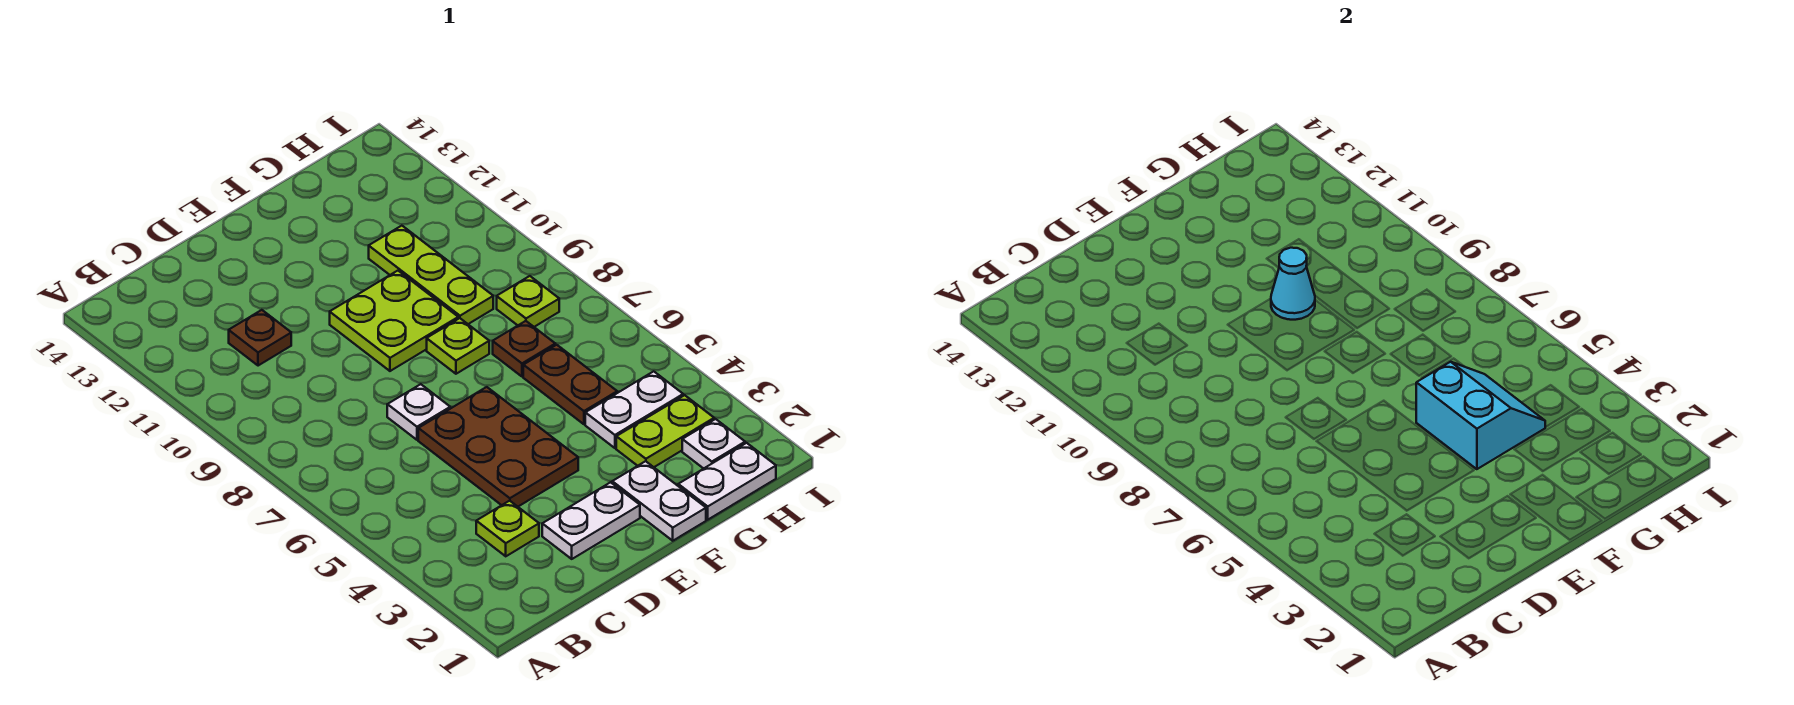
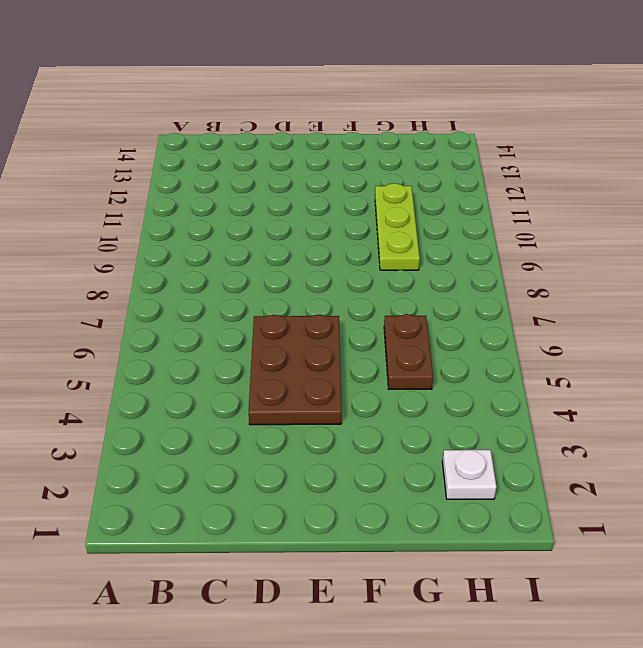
none -> lime 1x1 plate [476,501,539,556]
none -> brown 1x1 plate [229,310,291,366]
none -> white 1x2 plate [542,482,640,559]

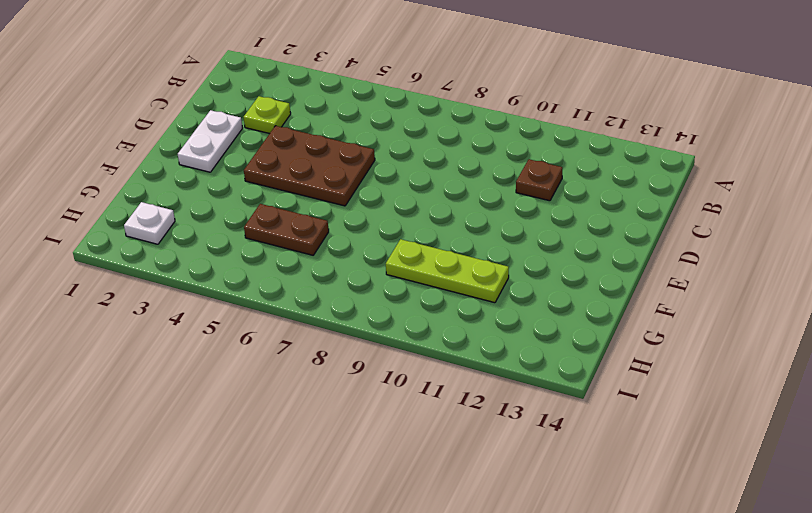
none -> white 1x1 plate [387,384,450,440]
none -> lime 2x2 plate [330,271,458,371]
none -> white 1x2 plate [612,461,706,541]

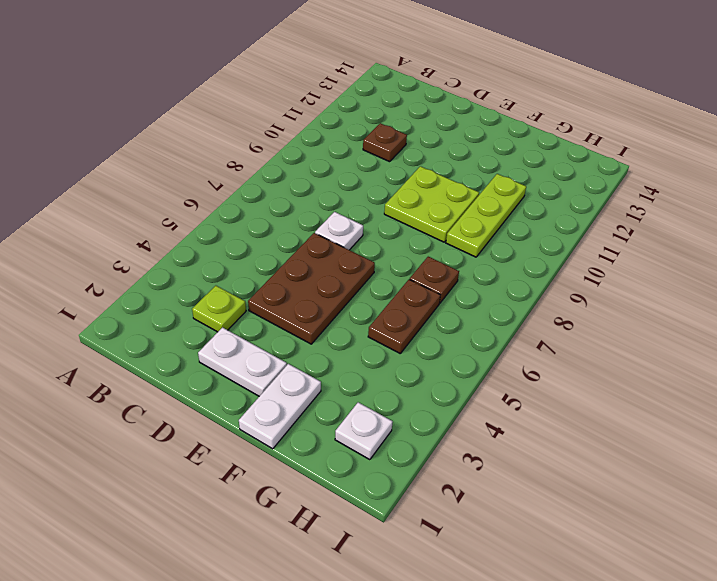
none -> lime 1x1 plate [427,318,489,374]
none -> white 1x2 plate [678,443,776,520]
none -> lime 1x2 plate [616,395,714,467]

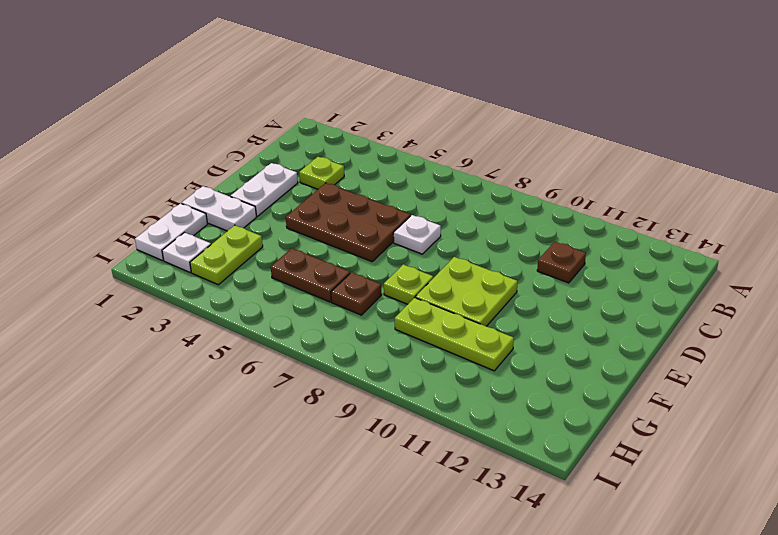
none -> white 1x2 plate [585,371,683,448]
none -> lime 1x1 plate [497,276,559,327]
none -> cyan 2x2 slope [1416,362,1545,469]

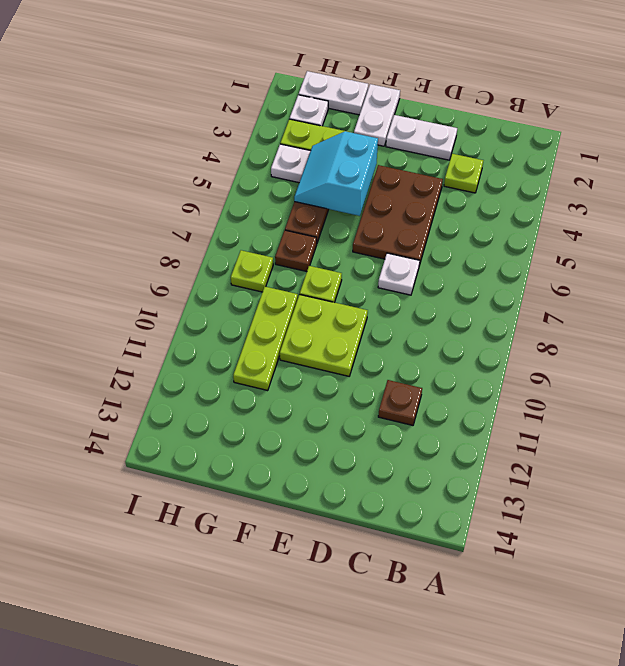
none -> cyan 1x1 cone [1271,248,1315,320]

